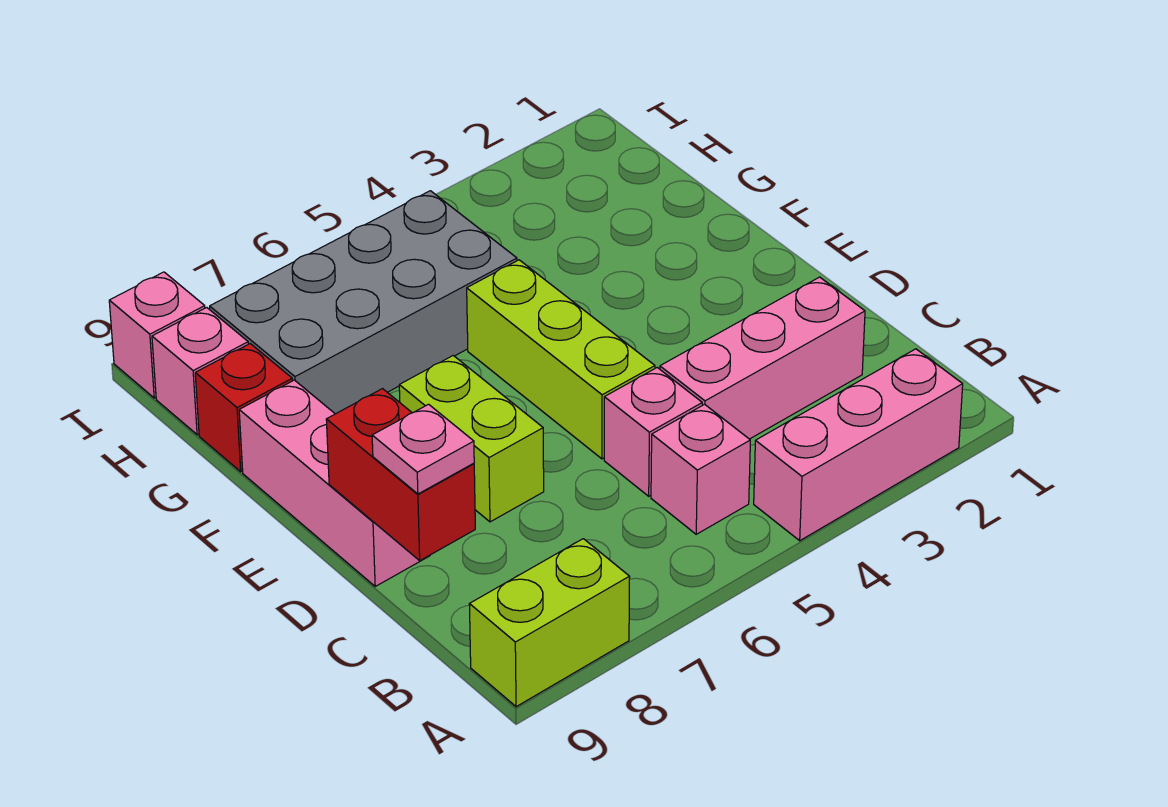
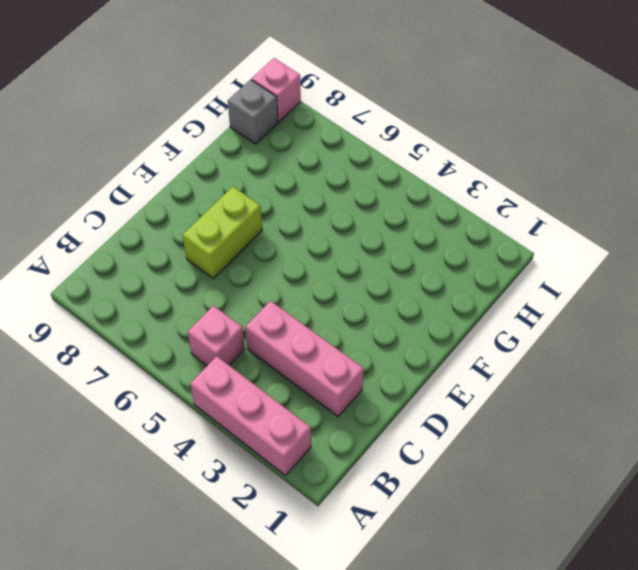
grey 1x1 brick [228,80,278,144] -> pink 1x1 brick [152,308,248,435]
none -> lime 1x2 brick [469,539,630,707]
none -> pink 1x1 brick [604,368,702,496]
none -> lime 1x3 brick [467,260,655,459]

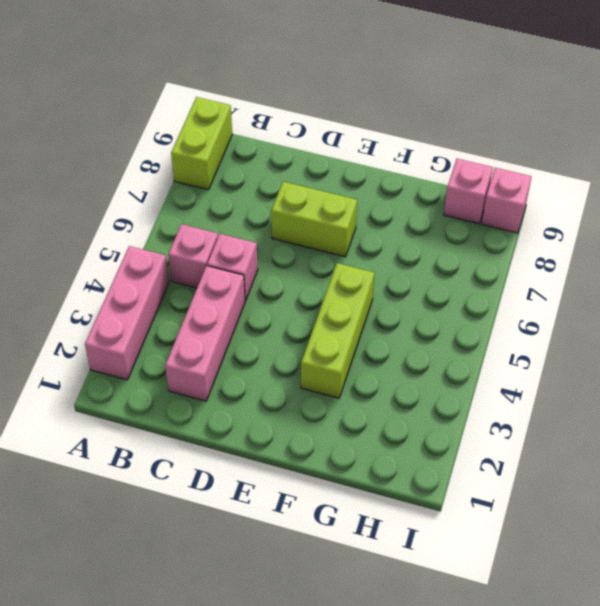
lime 1x3 brick [301,263,374,398] -> lime 1x3 brick turned to [467,260,655,459]
none -> pink 1x3 brick [239,380,430,586]
none -> grey 2x4 brick [210,191,517,414]
none -> red 1x1 brick [195,344,292,472]

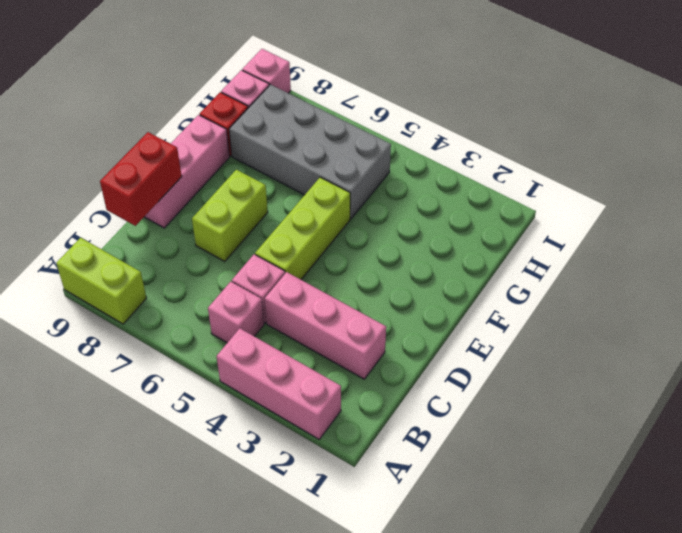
none -> pink 1x1 plate [372,404,474,494]

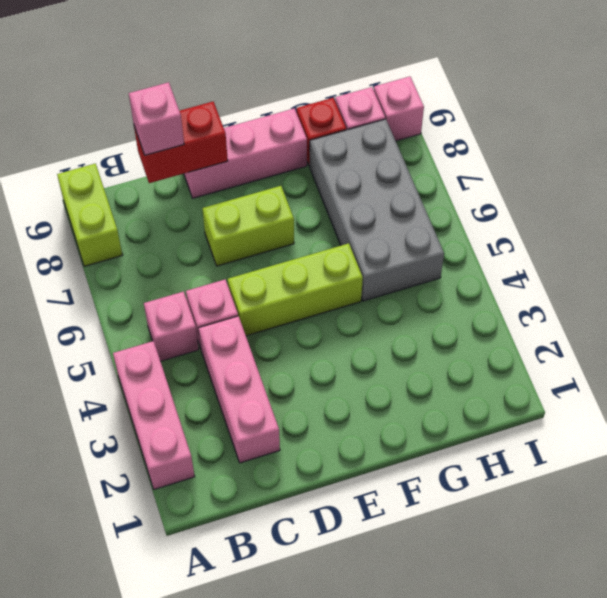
pink 1x1 brick [129,82,184,155] -> pink 1x1 plate [372,404,474,494]

